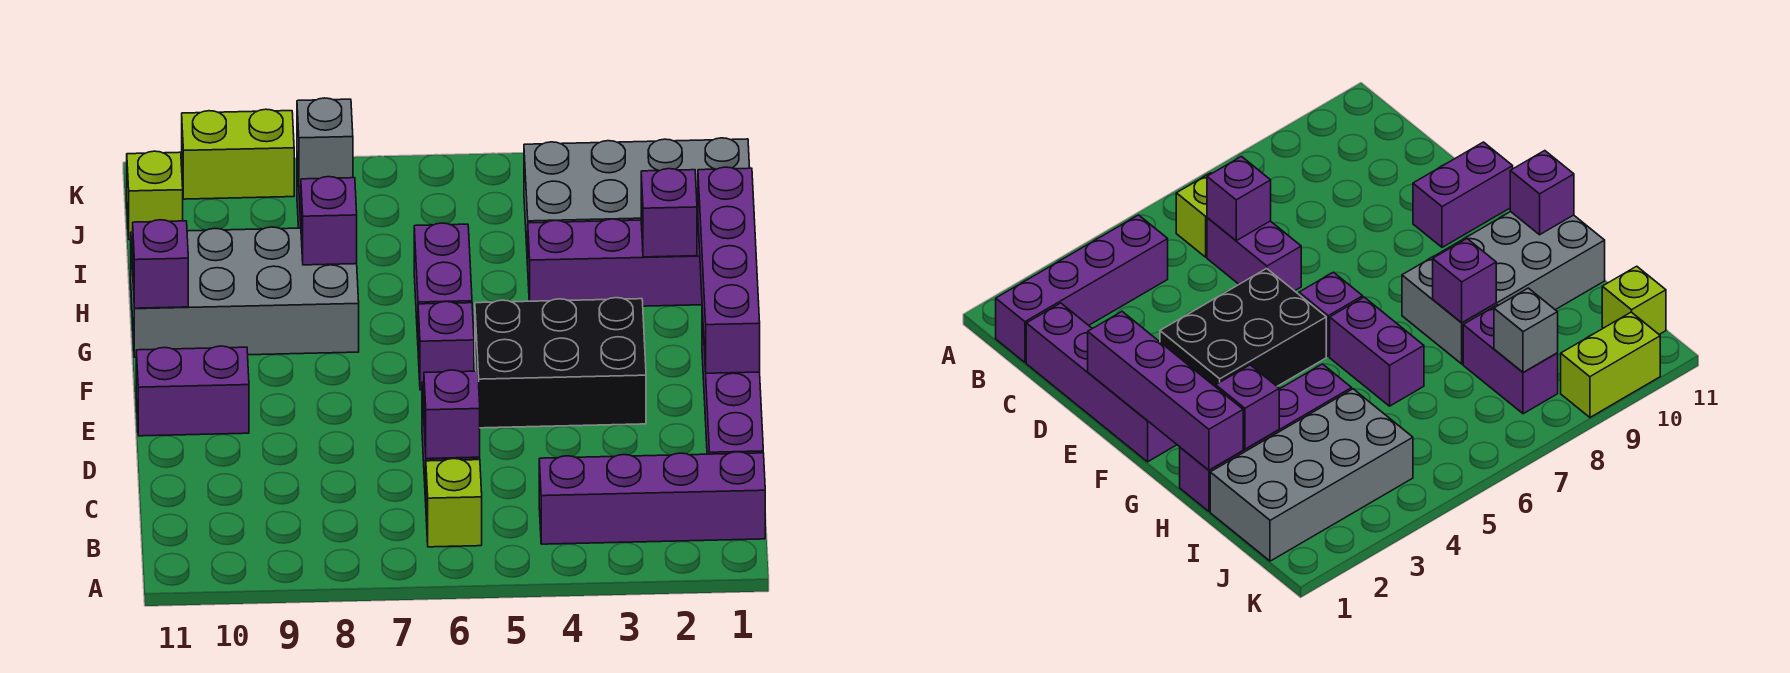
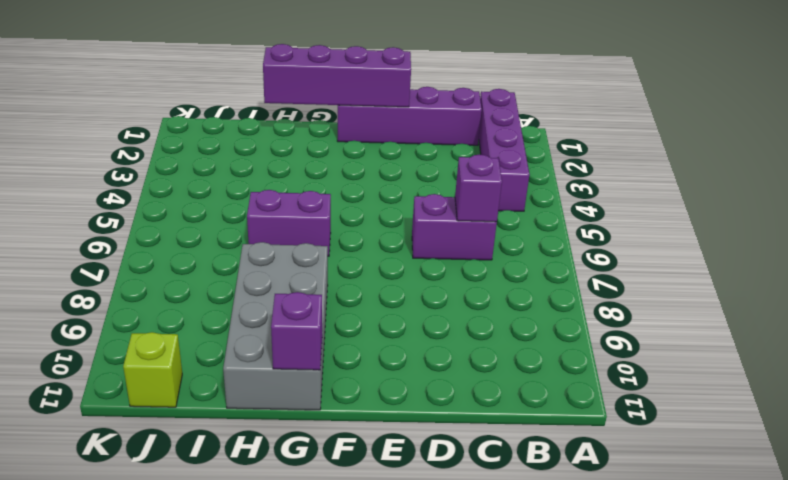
none -> lime 1x1 brick [426,459,482,547]
none -> black 2x3 brick [475,298,646,428]
none -> purple 1x2 brick [136,346,249,436]

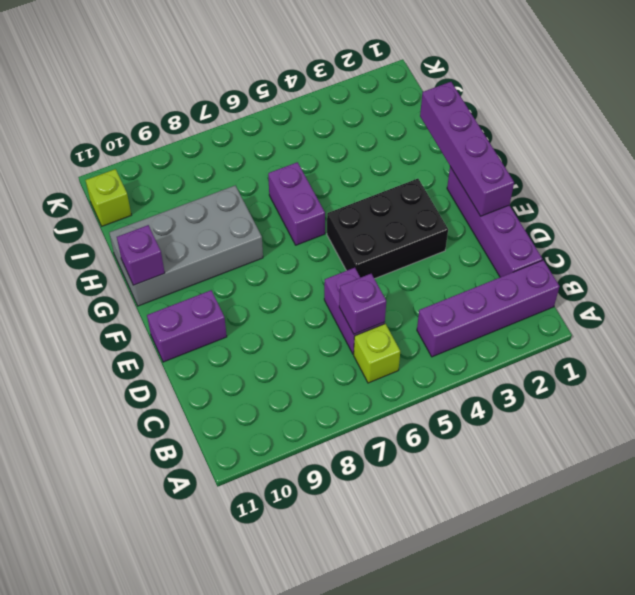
none -> purple 1x1 brick [418,302,474,390]
none -> purple 1x4 brick [528,219,702,306]
none -> grey 2x4 brick [524,138,750,265]

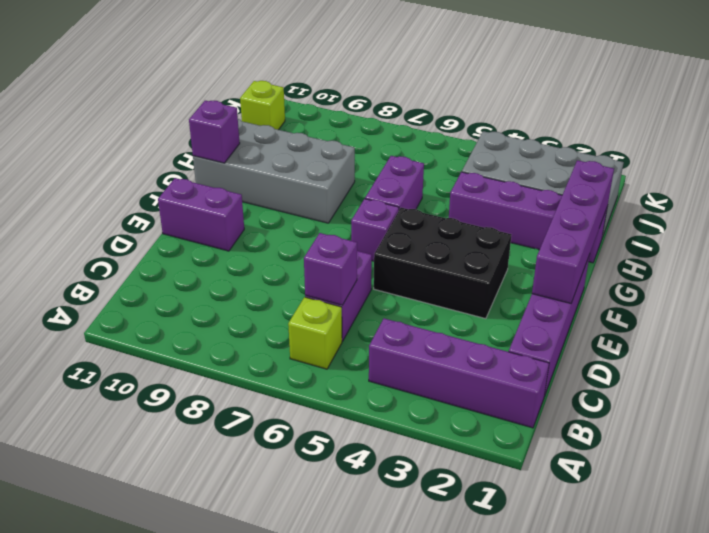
none -> purple 1x2 brick [1463,305,1558,414]
none -> lime 1x2 brick [182,109,294,199]
none -> purple 1x1 brick [641,169,697,257]

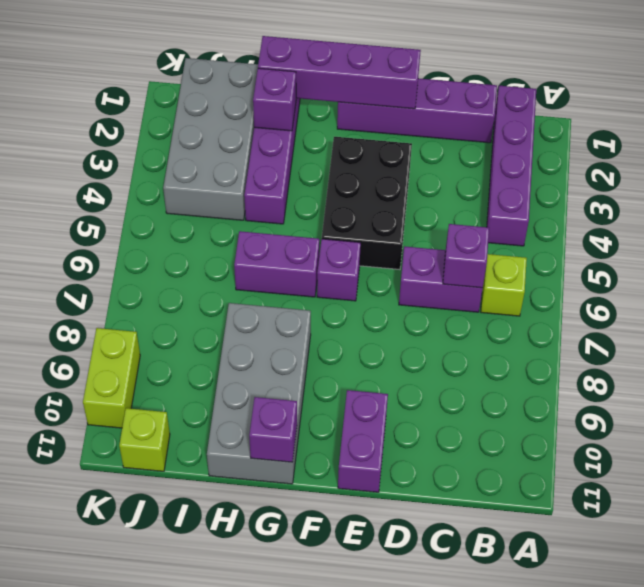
none -> purple 1x2 brick [1463,305,1558,414]
none -> purple 1x1 brick [301,177,357,265]
none -> grey 1x1 brick [297,98,353,187]

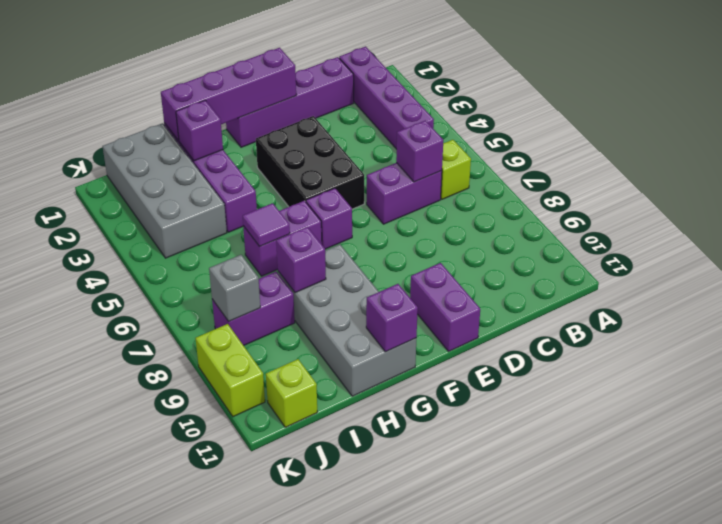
purple 1x1 tile [243,203,290,247] -> none

